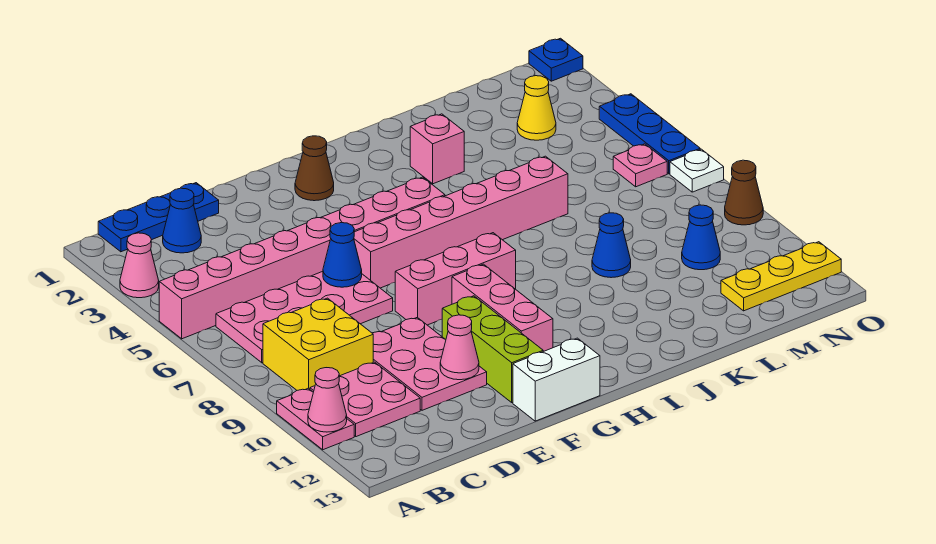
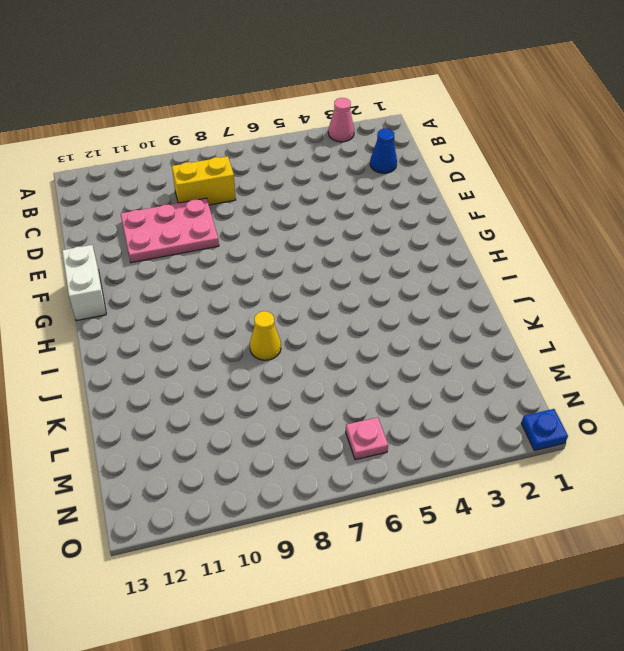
yellow 1x2 brick [172,156,236,205] -> yellow 2x2 brick [263,298,373,390]
yellow 1x1 cone [250,311,281,360] -> yellow 1x1 cone moved to [517,76,556,140]
none -> pink 1x8 brick [159,177,445,339]
none -> pink 1x2 plate [277,388,354,450]
none -> blue 1x3 plate [98,183,219,252]

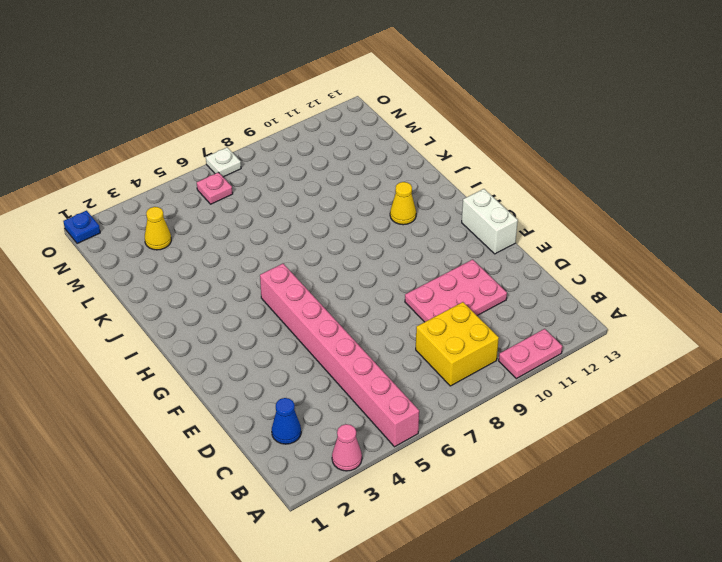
yellow 1x1 cone [390,182,416,225] -> none
none -> blue 1x3 plate [98,183,219,252]
none -> pink 2x4 plate [216,271,393,363]
none -> pink 2x2 plate [310,362,420,437]

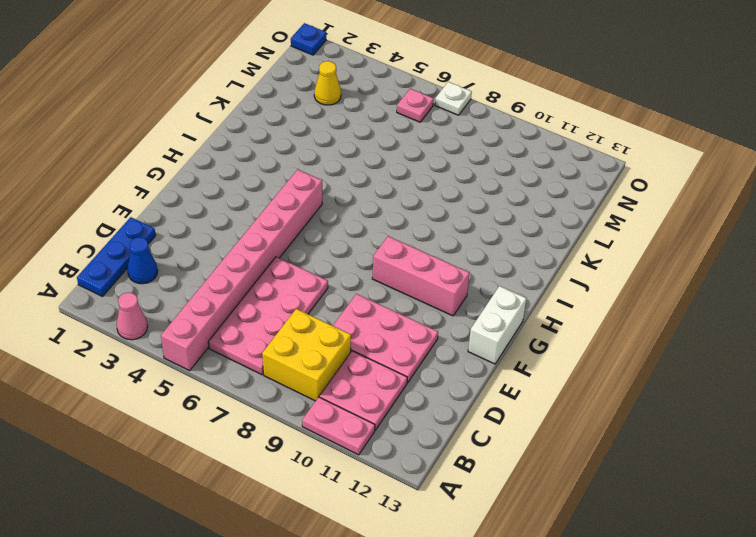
none -> pink 1x6 brick [354,156,568,288]
none -> pink 1x3 brick [395,233,516,325]
none -> lime 1x3 brick [442,296,543,403]

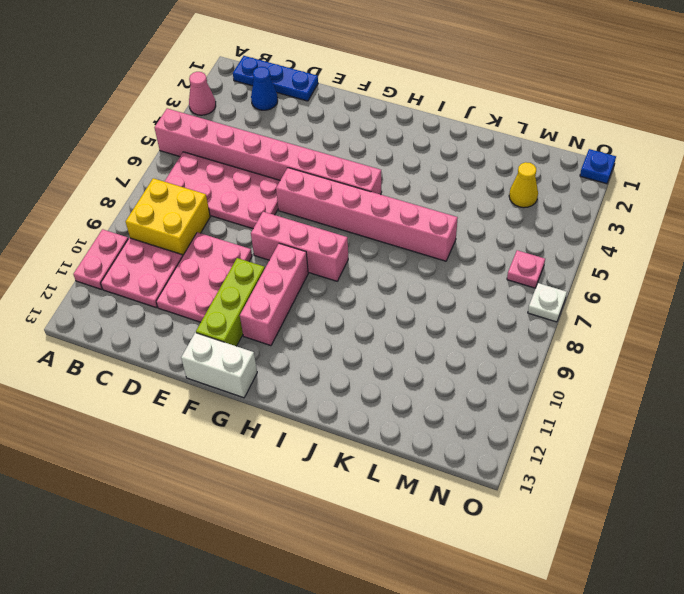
none -> brown 1x1 cone [295,136,334,201]
none -> pink 1x1 brick [410,114,464,184]
none -> blue 1x1 cone [592,213,631,278]

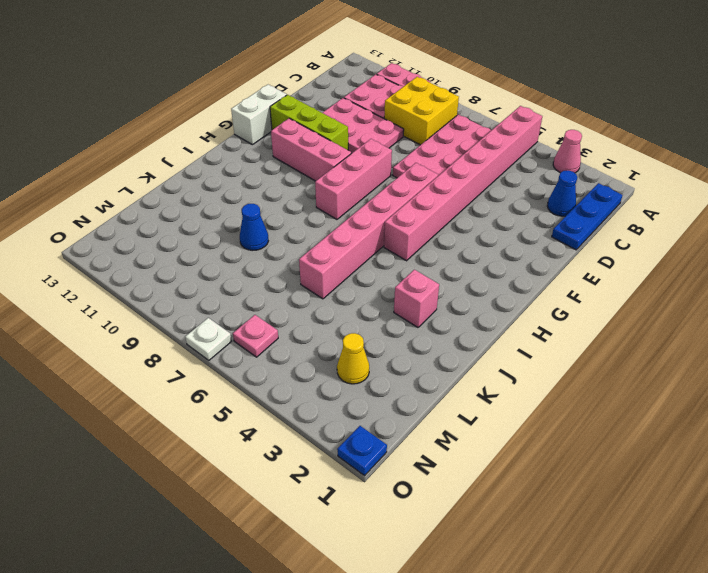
none -> brown 1x1 cone [295,136,334,201]
none -> blue 1x1 cone [682,205,720,270]
none -> yellow 1x3 plate [721,242,841,311]

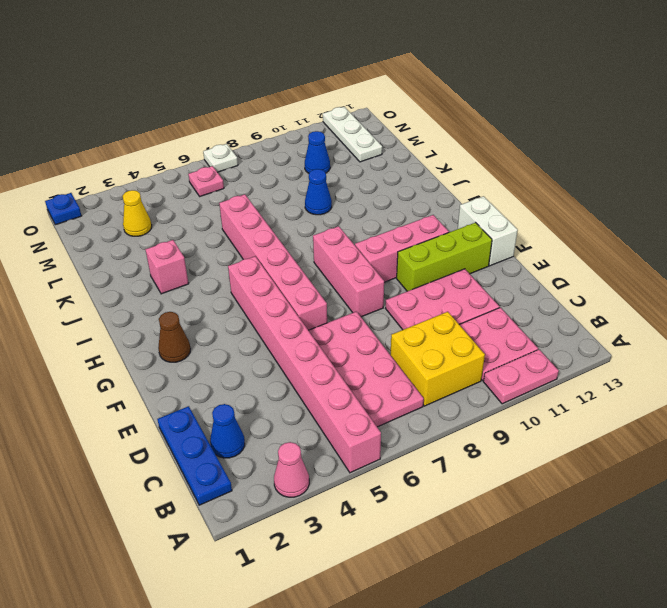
white 1x3 plate [323,107,382,162] -> yellow 1x3 plate [721,242,841,311]
none -> blue 1x3 plate [599,94,700,174]
none -> brown 1x1 cone [725,160,763,225]
none -> pink 1x1 cone [308,368,347,432]

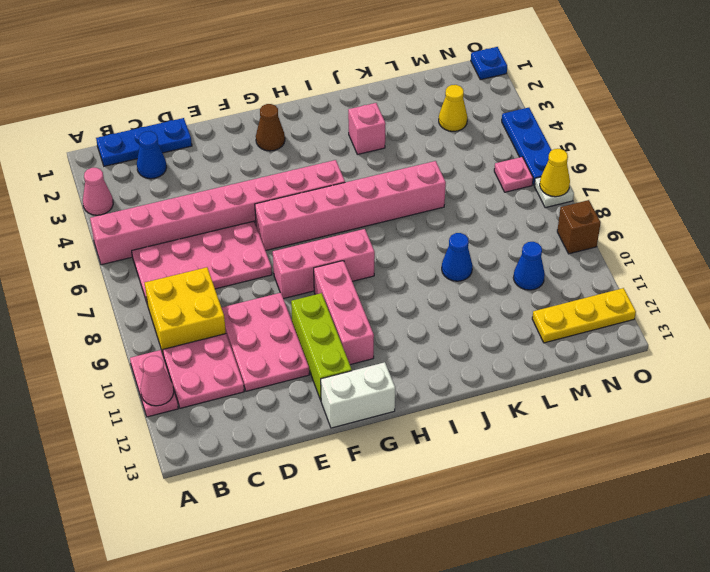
yellow 1x1 cone [540,149,570,197] -> none
brown 1x1 brick [557,200,601,254] -> brown 1x1 cone [725,160,763,225]
none -> blue 1x1 cone [323,223,362,287]
none -> pink 1x1 cone [440,315,479,380]

